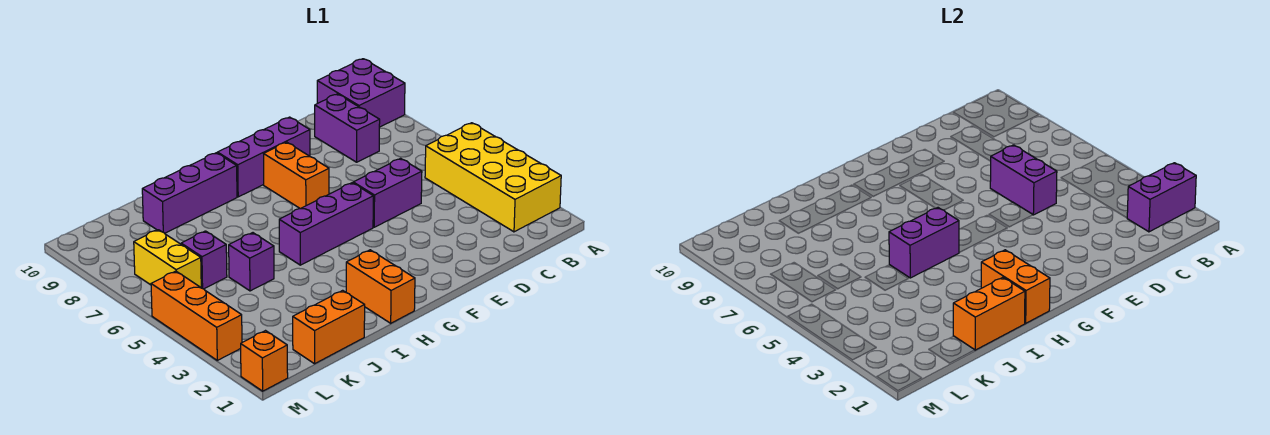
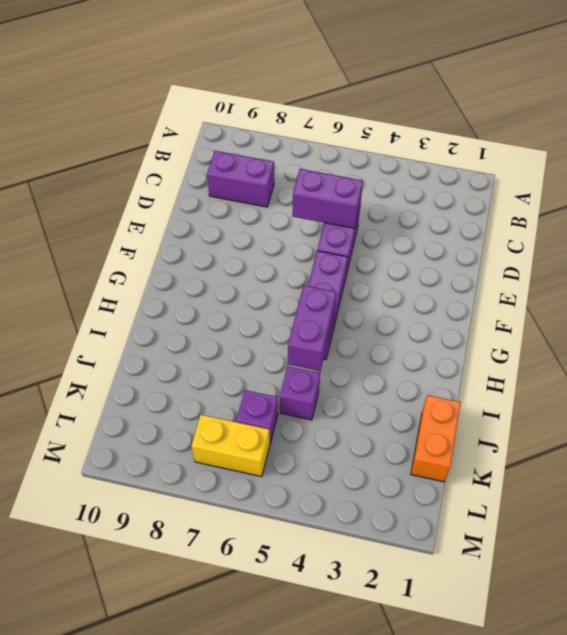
none -> yellow 2x4 brick [425,123,561,232]
none -> purple 2x2 brick [317,59,405,127]
none -> purple 1x3 brick [217,117,310,197]

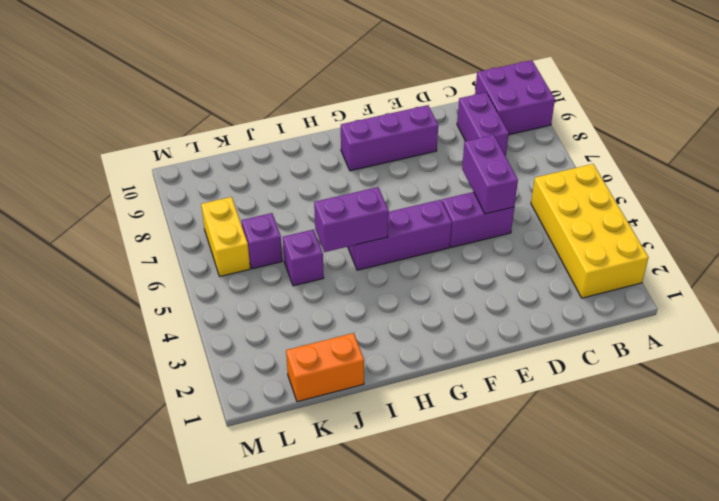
none -> orange 1x2 brick [264,142,329,209]
none -> orange 1x2 brick [346,250,415,323]
none -> purple 1x3 brick [142,153,237,233]

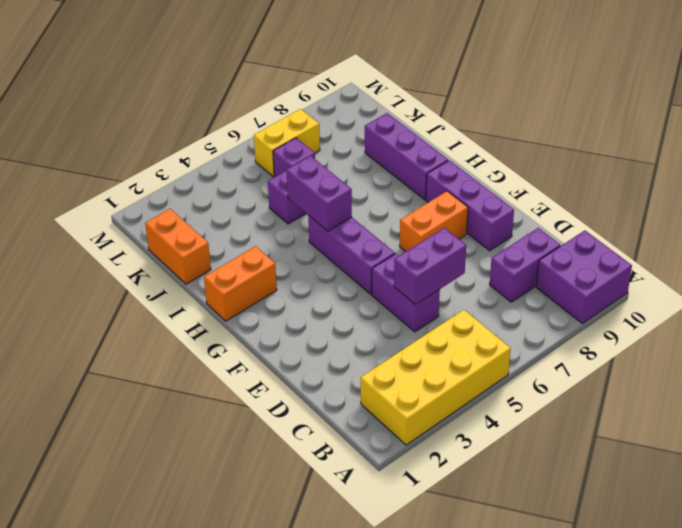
none -> orange 1x1 brick [241,331,288,391]
none -> orange 1x3 brick [151,271,242,360]
none -> purple 1x2 brick [1127,163,1196,232]

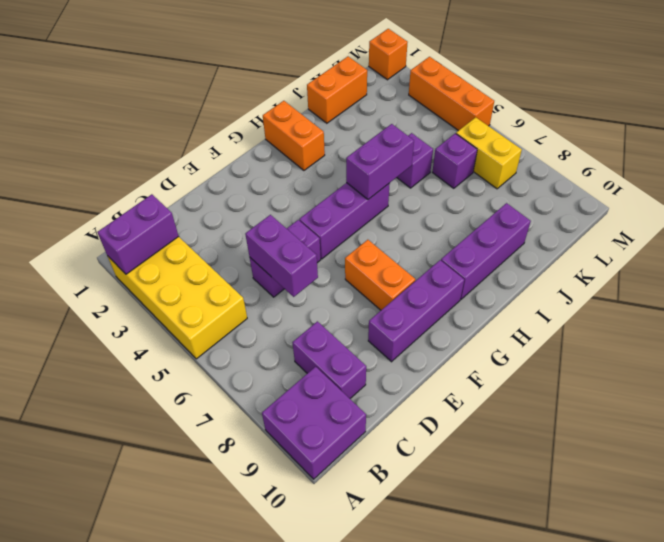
none -> orange 1x2 brick [981,250,1050,323]
none -> orange 1x2 brick [953,277,1025,350]

